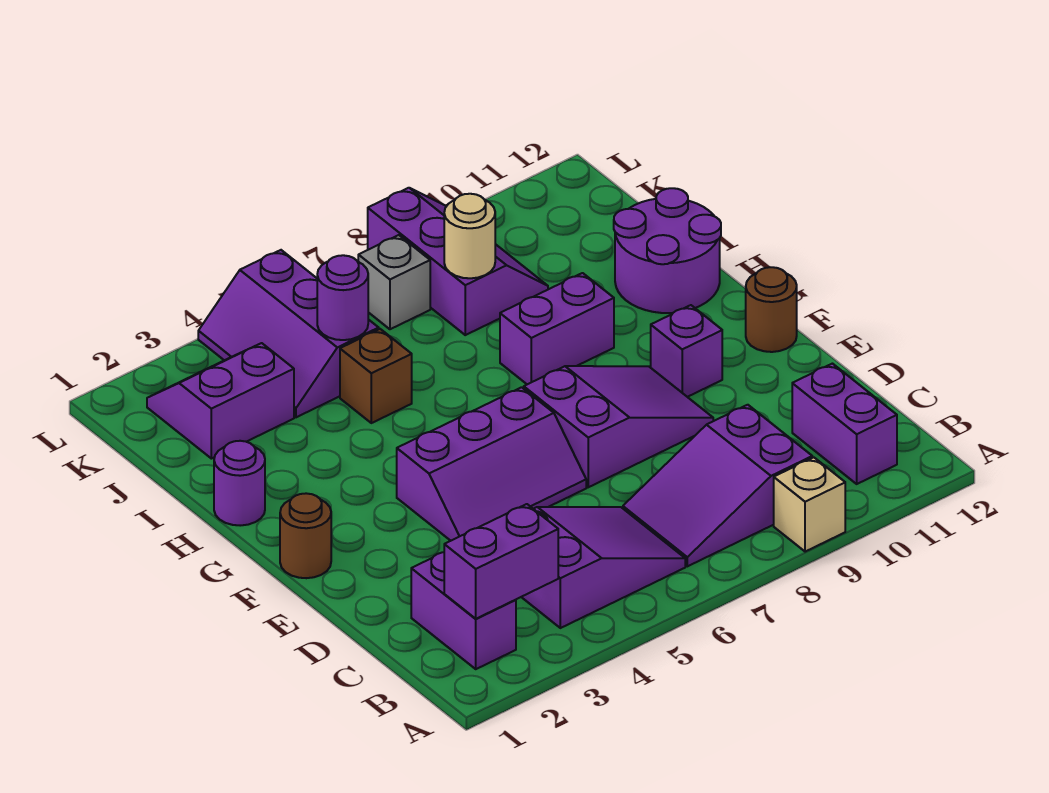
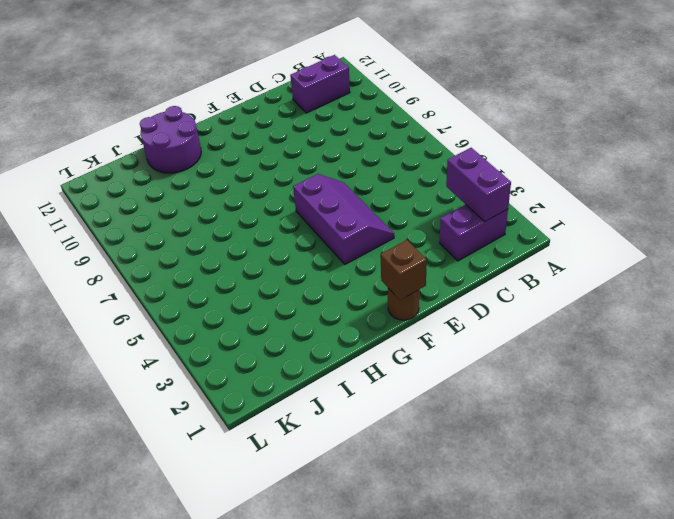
brown 1x1 brick [381,240,427,300] -> brown 1x1 brick moved to [340,329,412,423]
none -> tan 1x1 brick [774,457,845,552]
none -> purple 2x3 slope [522,507,685,628]
none -> purple 2x3 slope [623,405,812,566]

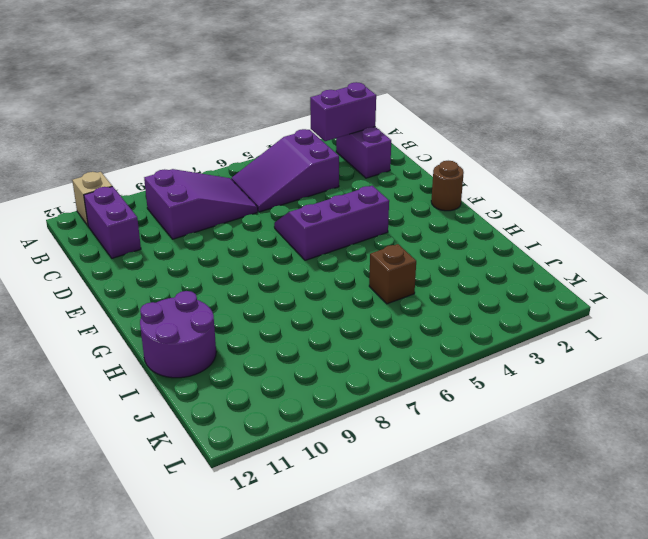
tan 1x1 brick [72,172,112,225] -> tan 1x1 brick moved to [774,457,845,552]
none -> purple 2x3 slope [524,366,713,487]
none -> purple 1x1 brick [651,305,722,397]
none -> brown 1x1 round brick [746,267,797,352]

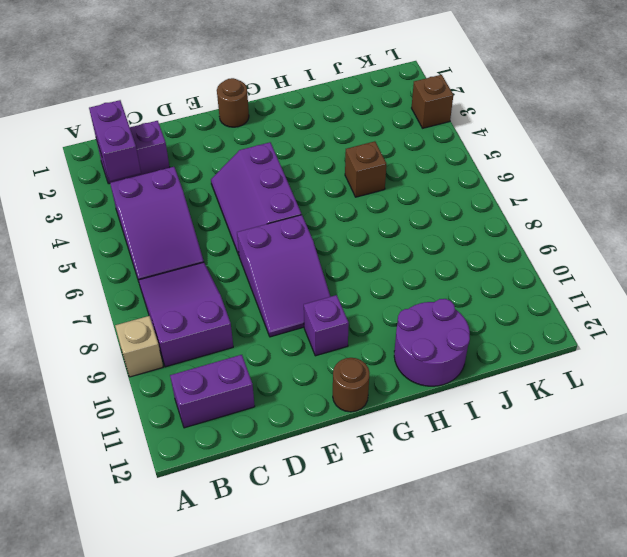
brown 1x1 brick [412,75,453,128] -> none
none -> purple 1x1 round brick [214,441,265,526]
none -> purple 1x2 brick [500,273,614,384]
none -> purple 2x2 slope [147,343,294,459]

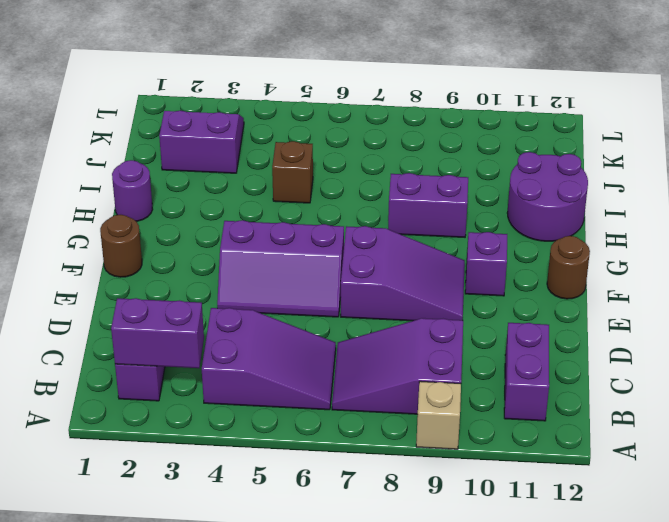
none -> purple 2x3 slope [198,250,379,417]
none -> purple 2x3 slope [368,188,548,335]
none -> grey 1x1 brick [358,235,430,329]

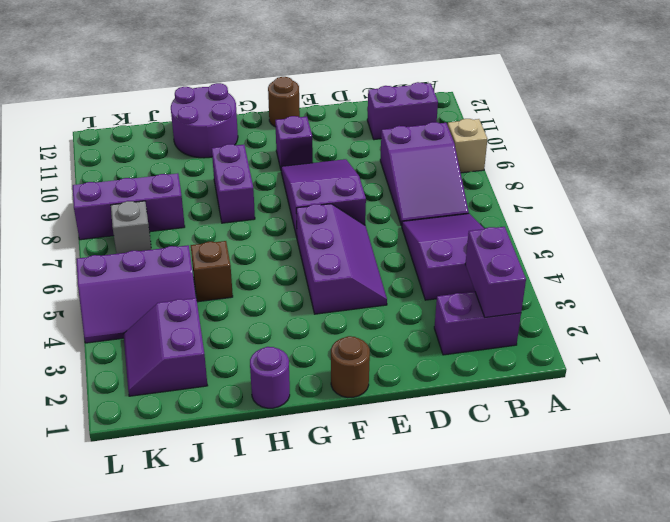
none -> purple 1x1 round brick [317,255,368,340]
none -> tan 1x1 round brick [444,194,495,278]

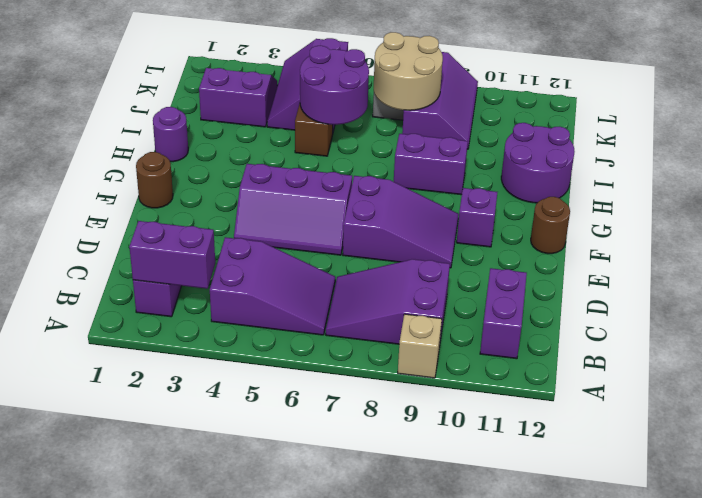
purple 2x2 round brick [300,45,369,125] -> purple 1x1 round brick [317,255,368,340]
tan 2x2 round brick [374,32,443,110] -> tan 1x1 round brick [444,194,495,278]

